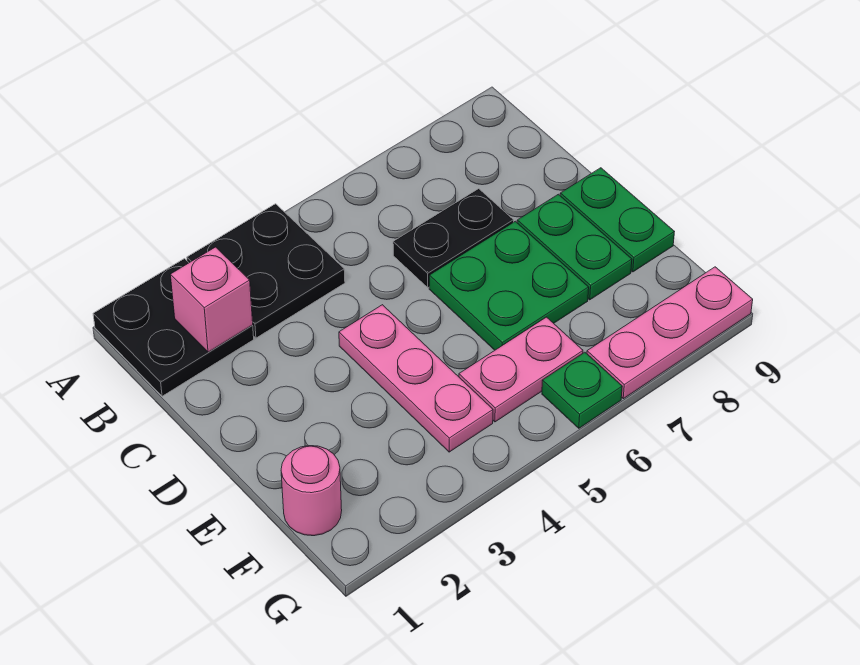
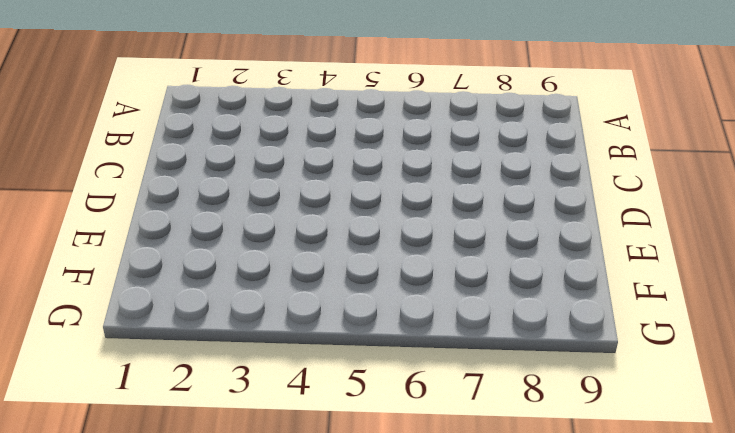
none -> black 2x2 plate [93,259,254,396]
none -> black 2x2 plate [187,204,345,338]
none -> black 1x2 plate [393,189,514,287]

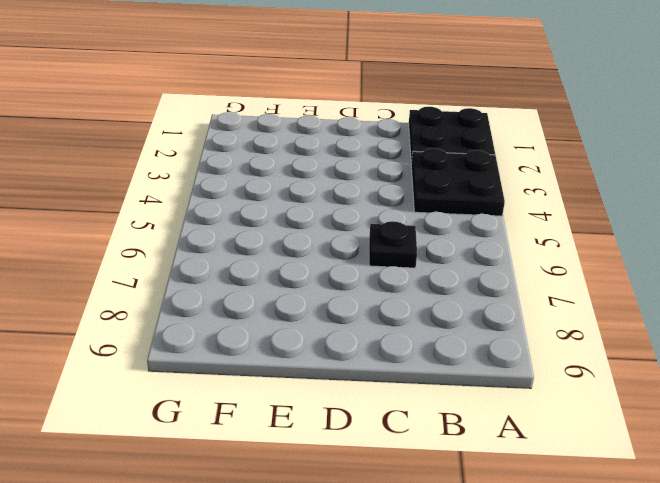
black 1x1 plate [369,221,417,268] -> black 1x2 plate [393,189,514,287]
none -> pink 1x3 plate [339,305,493,452]
none -> green 2x2 plate [429,221,589,350]
none -> green 1x2 plate [517,194,632,300]

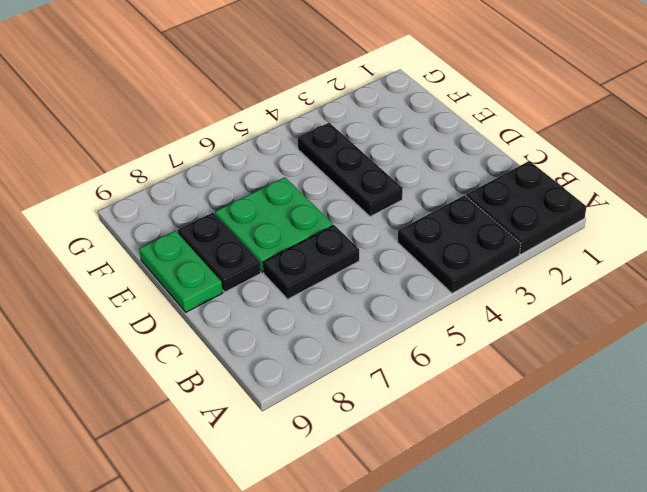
black 1x3 plate [298,123,403,217] -> pink 1x3 plate [339,305,493,452]
black 1x2 plate [178,213,261,292] -> green 1x2 plate [517,194,632,300]
none -> pink 1x1 round brick [281,446,342,536]
none -> pink 1x2 plate [459,317,583,422]
none -> green 1x1 plate [542,352,622,428]

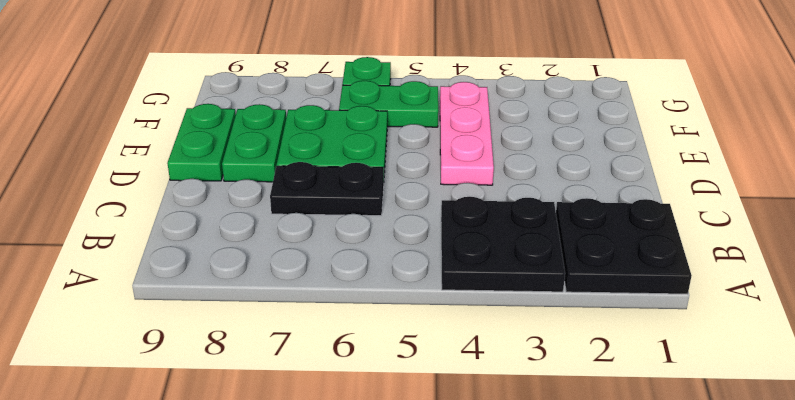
green 1x2 plate [339,81,438,127] -> pink 1x2 plate [459,317,583,422]
none -> pink 1x1 round brick [281,446,342,536]
none -> pink 1x3 plate [587,267,753,399]
none -> pink 1x1 brick [170,247,253,352]

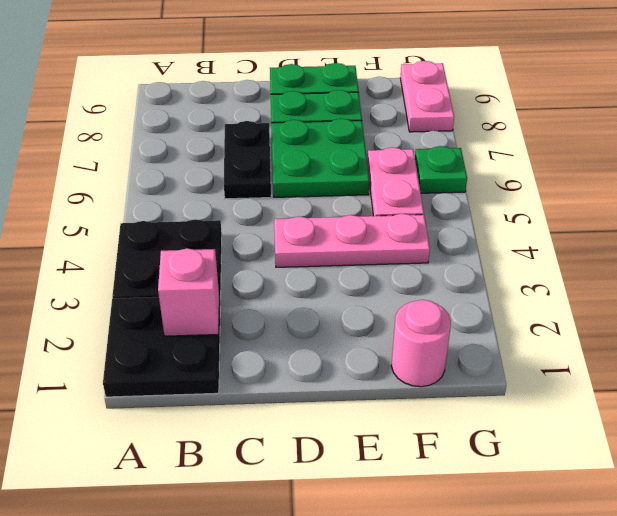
pink 1x2 plate [400,61,454,132] -> pink 1x3 plate [587,267,753,399]

